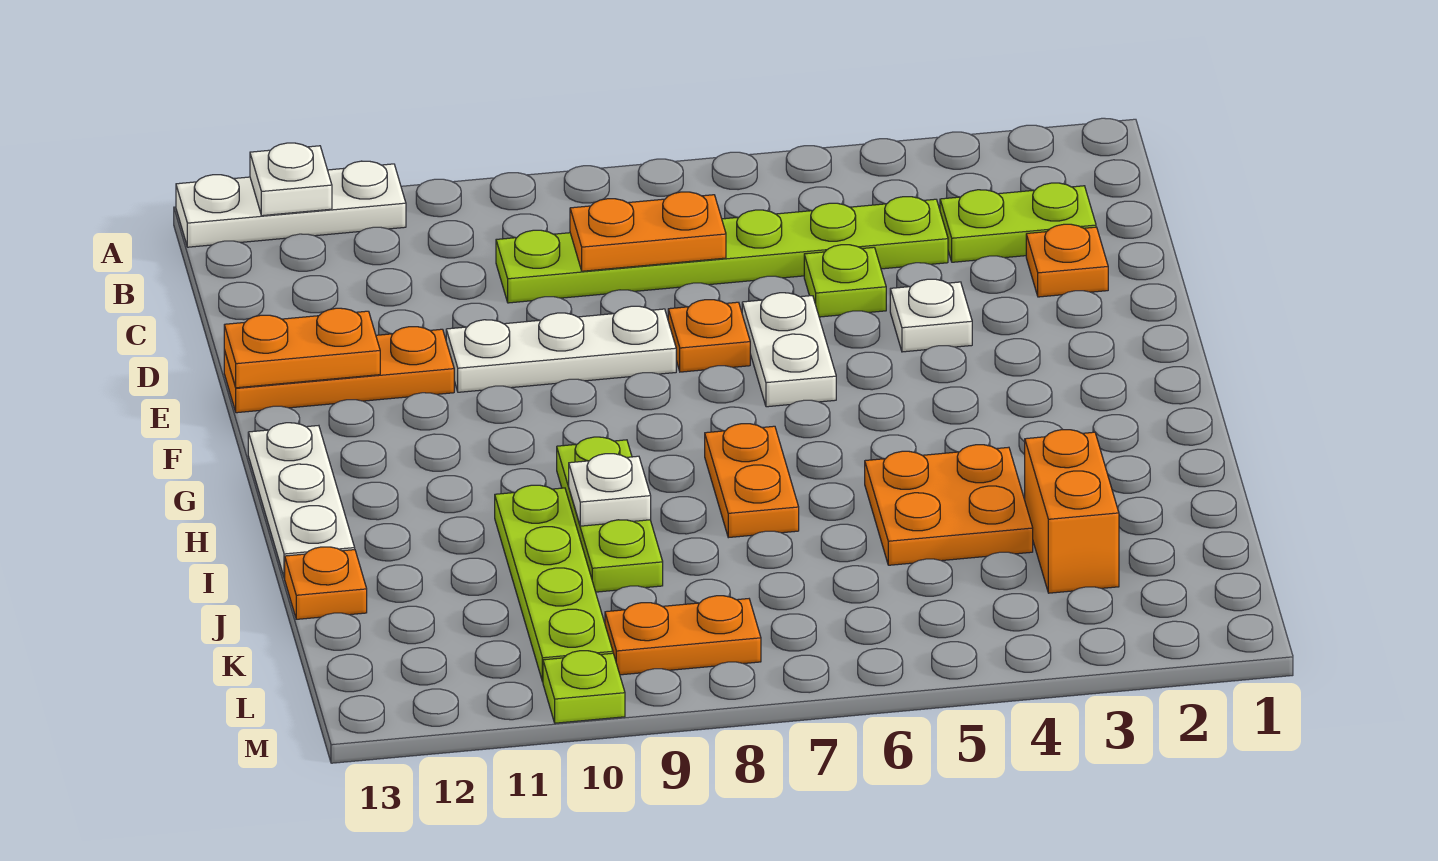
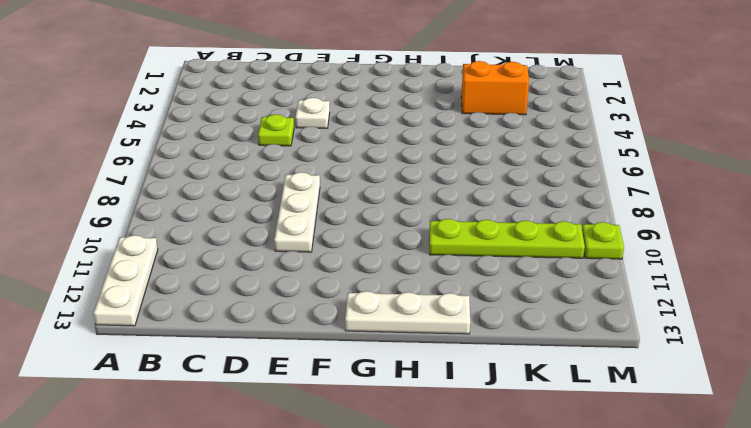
none -> lime 1x2 plate [940,183,1096,262]
none -> lime 1x6 plate [496,197,948,303]
none -> orange 1x1 plate [1026,224,1108,297]

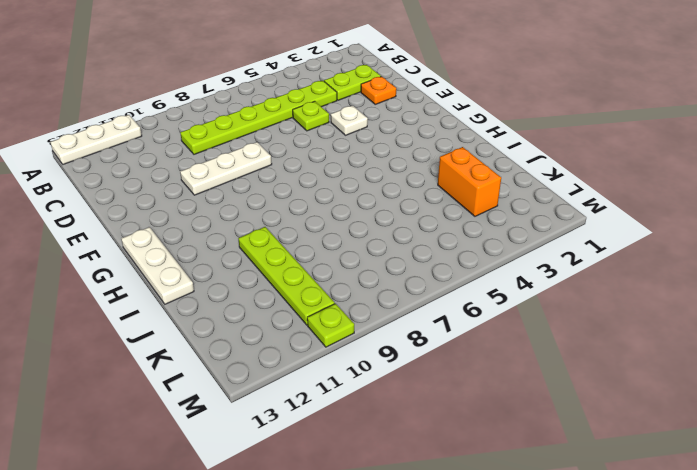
none -> white 1x2 plate [742,293,836,407]
none -> orange 1x1 plate [668,300,750,372]
none -> orange 1x3 plate [224,327,454,413]

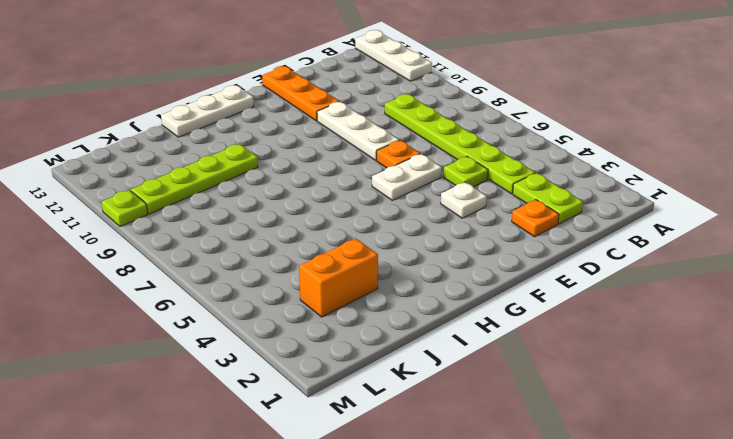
none -> orange 1x2 plate [705,424,799,538]
none -> lime 1x3 plate [557,437,663,592]
none -> orange 2x2 plate [865,445,1033,565]

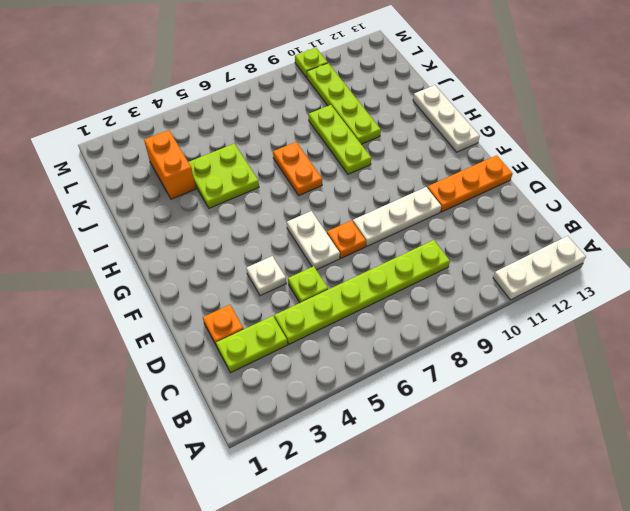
lime 2x2 plate [188,144,259,208] -> orange 2x2 plate [865,445,1033,565]
none -> orange 1x1 plate [285,547,367,619]
none -> orange 1x2 plate [605,596,761,675]
none -> white 1x1 plate [250,143,332,216]

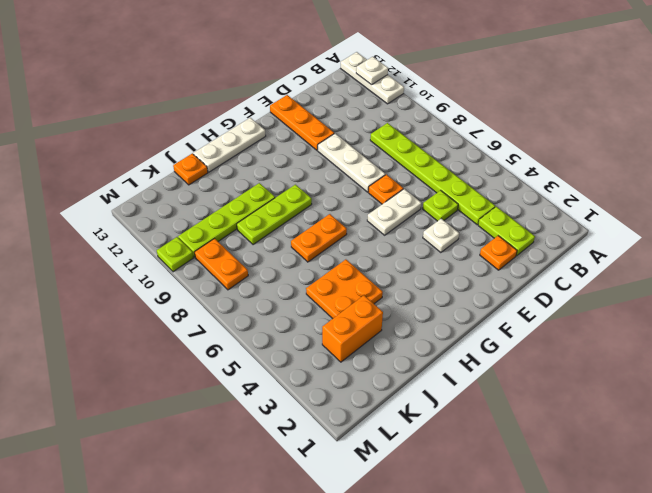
none -> orange 1x2 plate [570,192,726,271]
none -> orange 1x2 plate [224,308,380,388]
none -> white 1x1 plate [569,454,651,526]

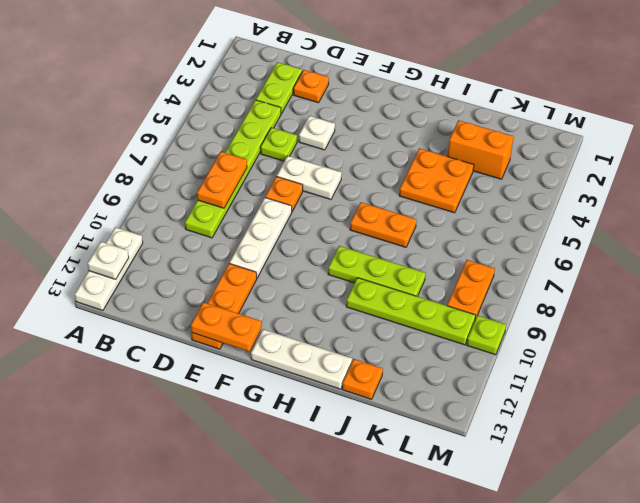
orange 1x2 plate [191,302,261,352] -> orange 1x2 plate turned to [224,308,380,388]
none -> white 1x1 plate [569,454,651,526]

